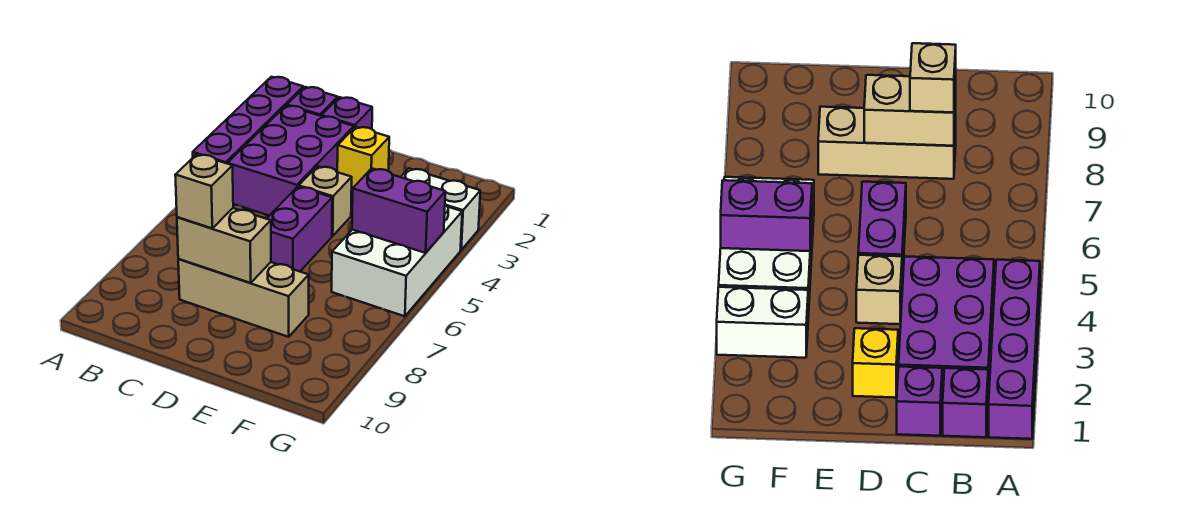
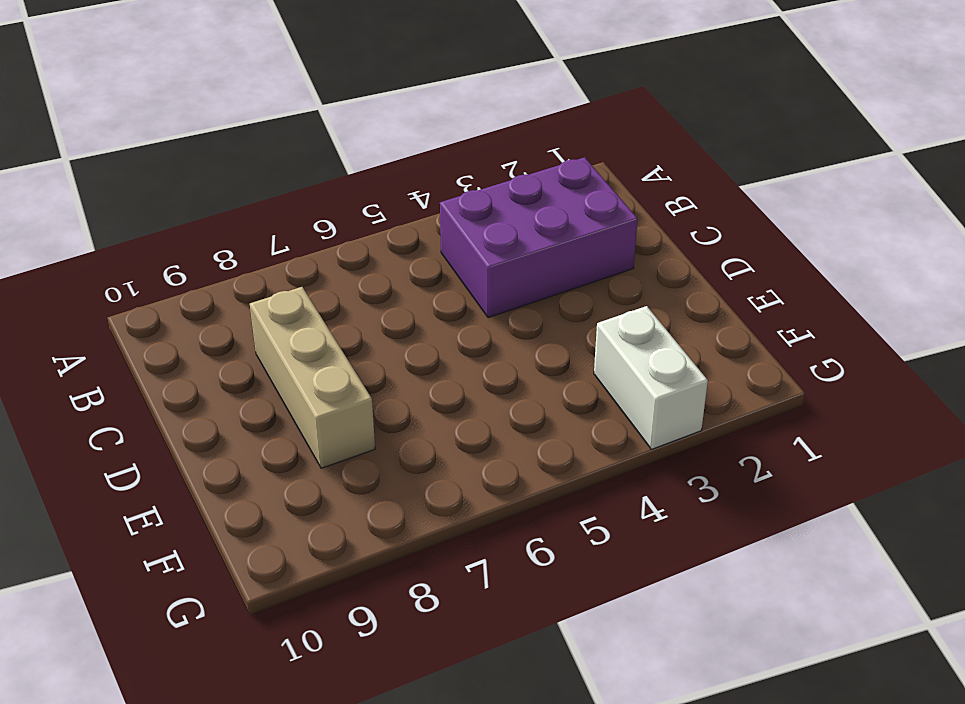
none -> purple 1x4 brick [193,77,303,164]
none -> purple 1x1 brick [287,87,338,116]
none -> purple 1x1 brick [322,97,372,129]

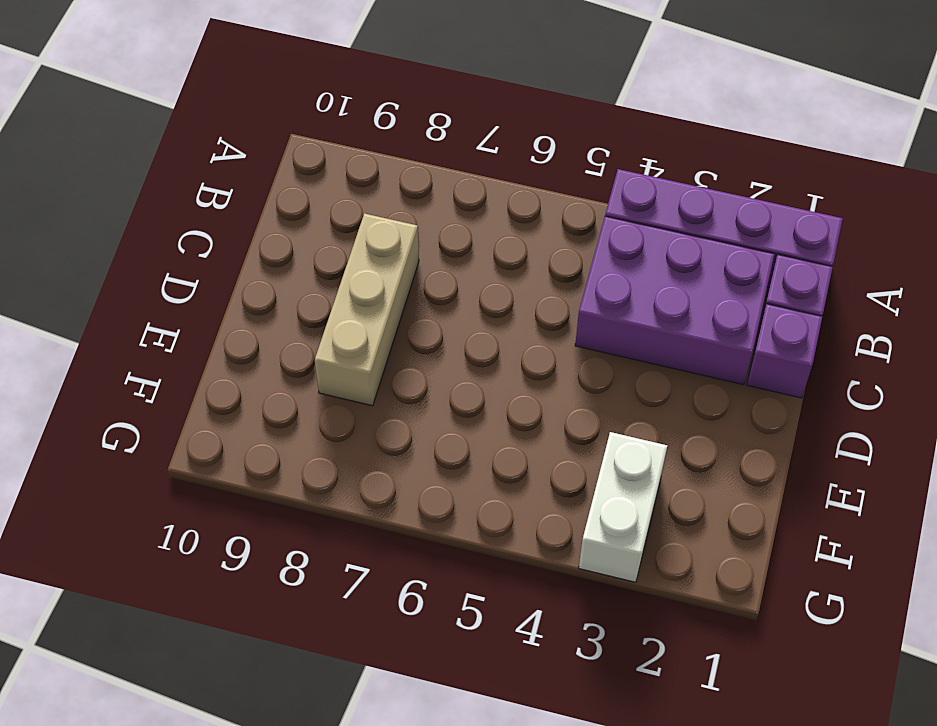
none -> yellow 1x1 brick [337,127,389,189]
none -> tan 1x1 brick [299,166,352,236]
none -> purple 1x2 brick [267,187,332,271]

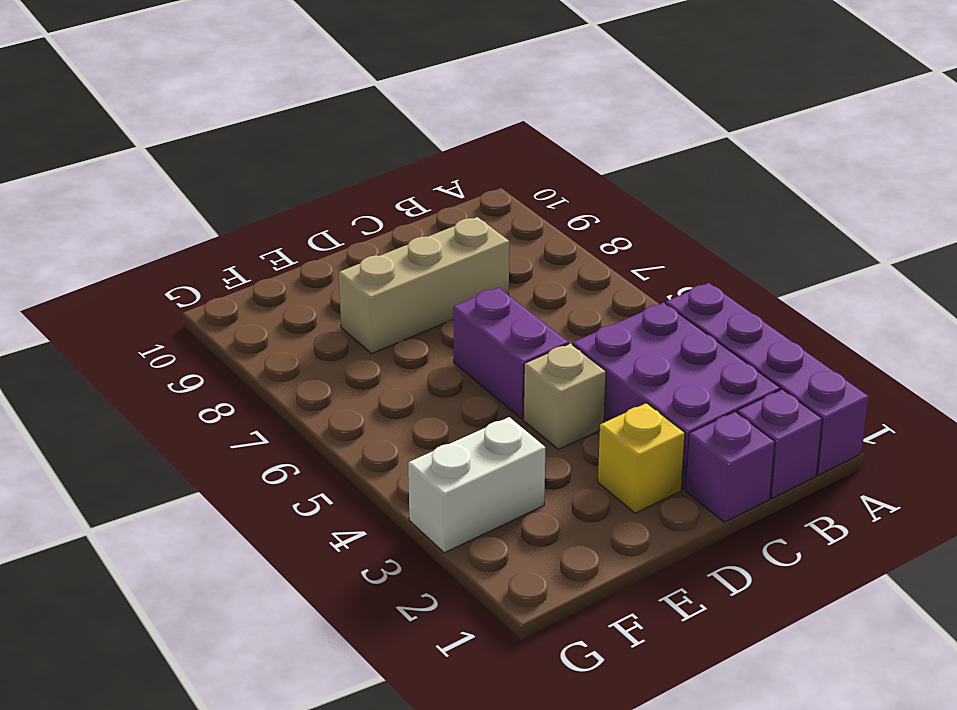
none -> white 2x3 brick [332,204,462,316]
none -> tan 1x2 brick [177,208,271,283]
none -> purple 1x2 brick [352,168,445,253]

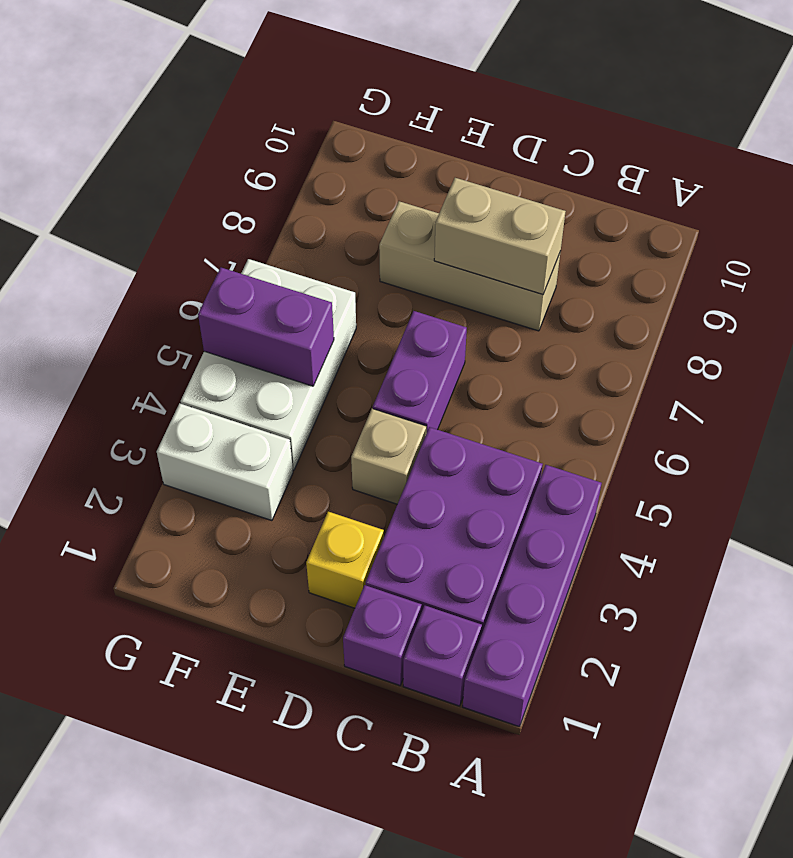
none -> tan 1x1 brick [175,154,233,228]

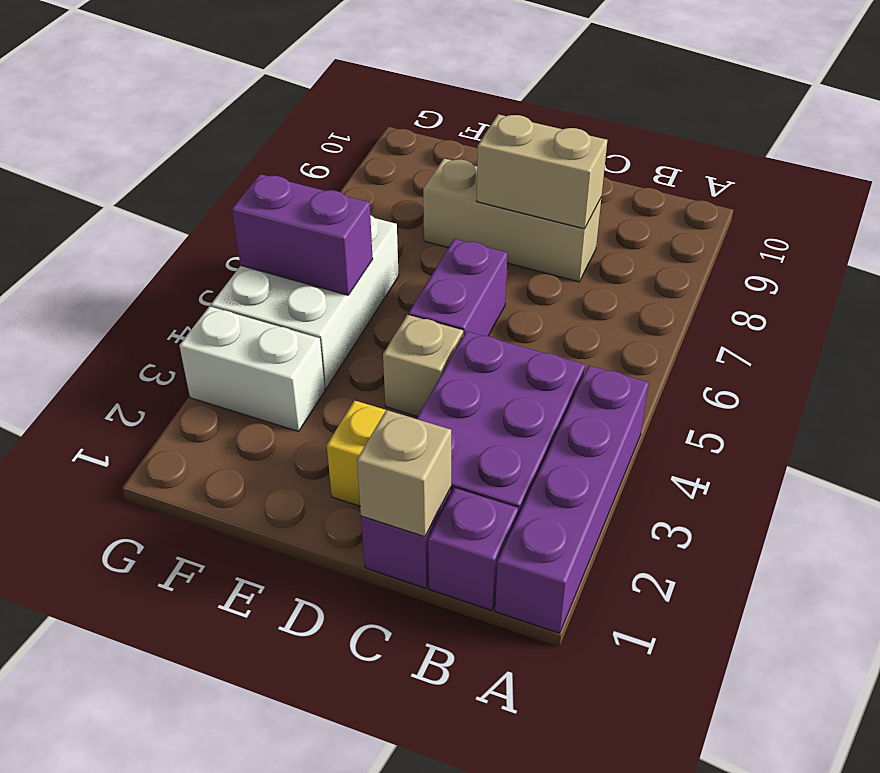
tan 1x1 brick [357,410,451,537] -> tan 1x1 brick moved to [175,154,233,228]

